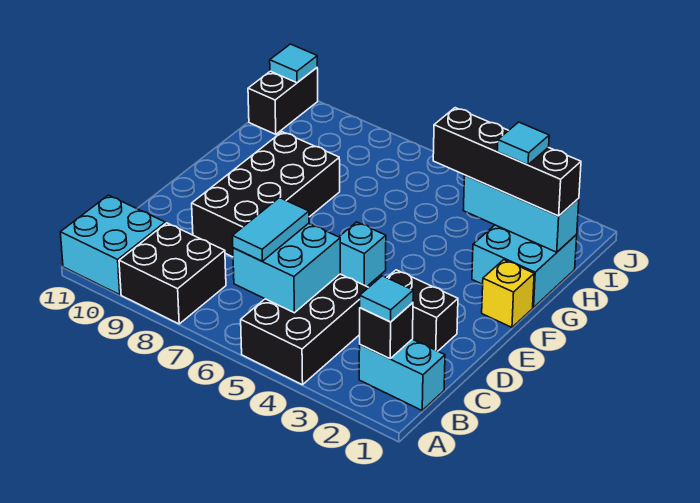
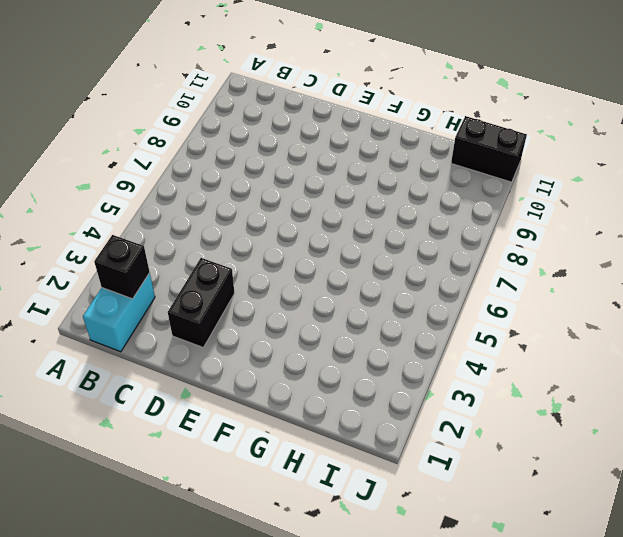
none -> black 2x3 brick [241,274,369,385]
none -> black 2x2 brick [119,223,226,324]
none -> cyan 2x2 brick [60,195,165,295]

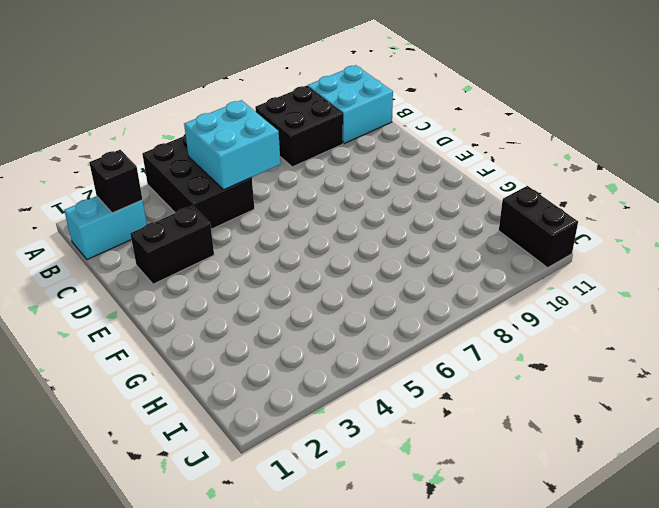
none -> black 2x4 brick [192,132,340,257]
none -> cyan 1x1 brick [339,222,386,286]
none -> yellow 1x1 brick [482,260,534,327]

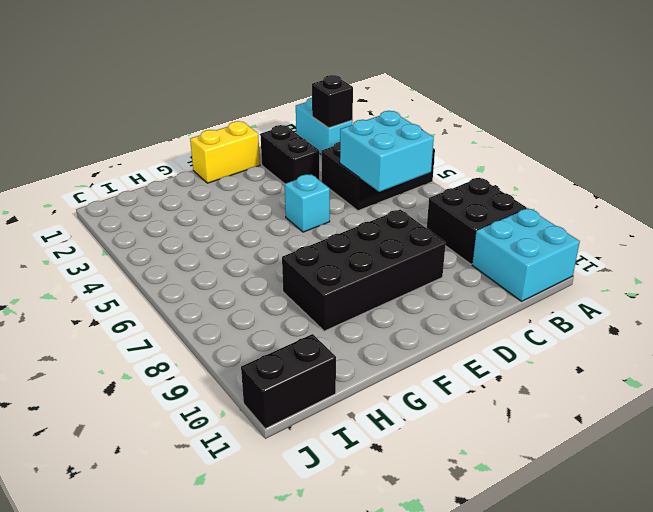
yellow 1x2 brick [190,121,260,183] -> yellow 1x1 brick [482,260,534,327]
none -> cyan 2x2 brick [472,225,577,308]
none -> cyan 1x3 brick [463,175,579,252]
none -> cyan 1x1 tile [270,44,317,83]

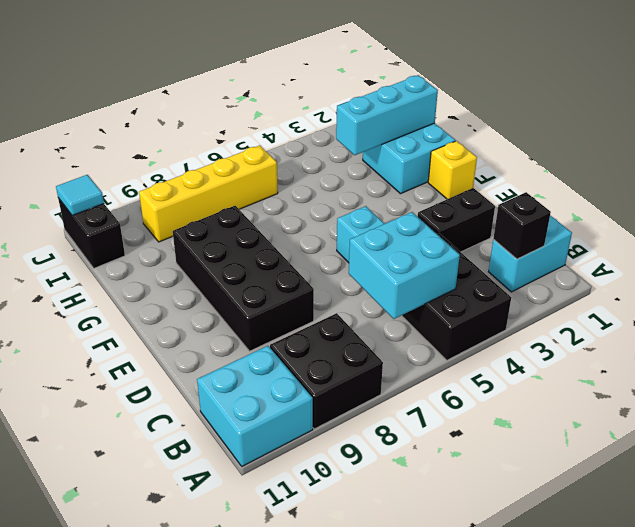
yellow 1x4 brick [139,145,278,242] -> none
none -> cyan 1x1 tile [360,276,413,322]
none -> cyan 1x2 tile [233,198,309,261]
none -> black 1x4 brick [433,108,581,216]

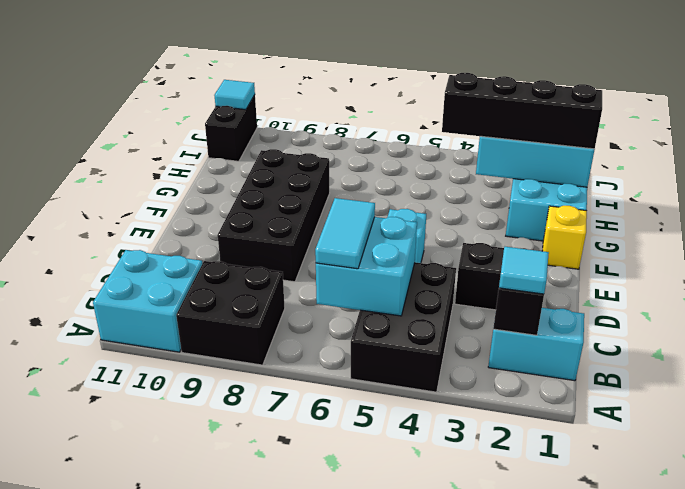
none -> cyan 1x1 tile [497,122,549,165]

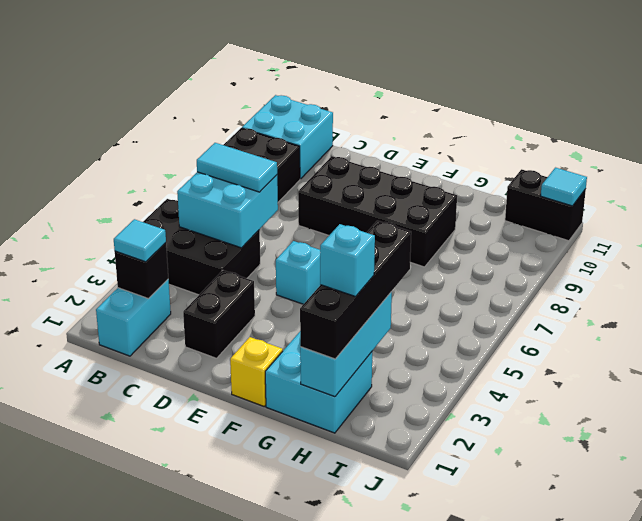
cyan 1x1 brick [320,224,375,297] -> cyan 1x1 tile [497,122,549,165]

